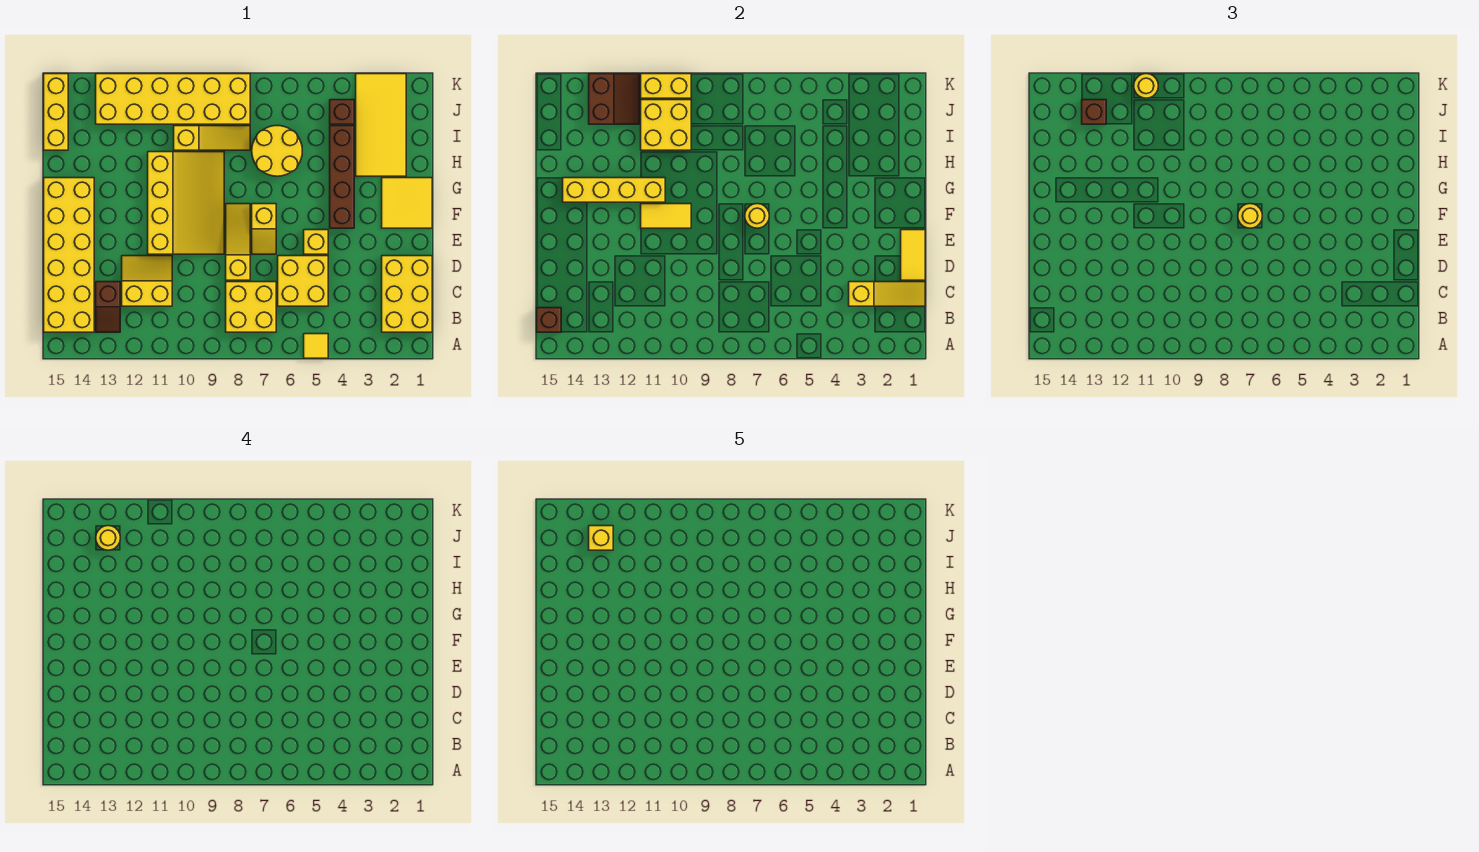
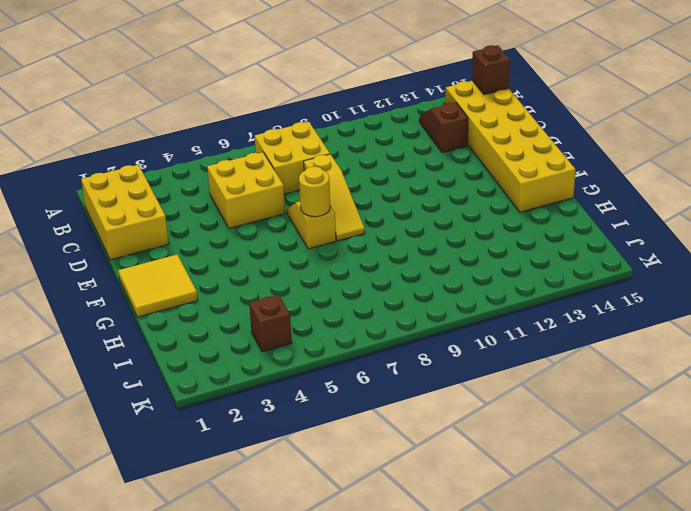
none -> yellow 1x1 tile [304,334,328,358]
none -> yellow 2x2 slope [122,256,172,306]
none -> yellow 1x1 brick [304,230,328,254]
none -> yellow 3x4 slope [148,152,224,254]

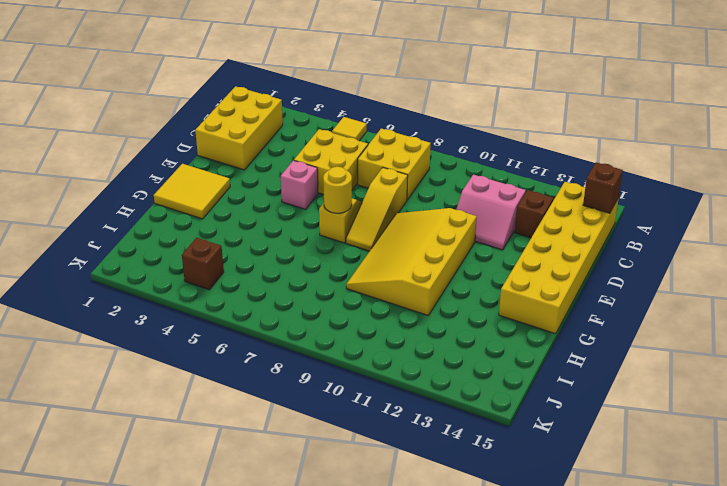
pink 2x2 slope [456,175,526,250] -> yellow 2x2 slope [122,256,172,306]
pink 1x1 brick [281,160,318,209] -> yellow 1x1 brick [304,230,328,254]
none -> brown 1x4 brick [330,126,354,228]
none -> yellow 2x4 tile [356,74,406,176]
none -> yellow 2x2 round brick [252,126,302,176]
none -> yellow 1x3 slope [174,126,250,150]

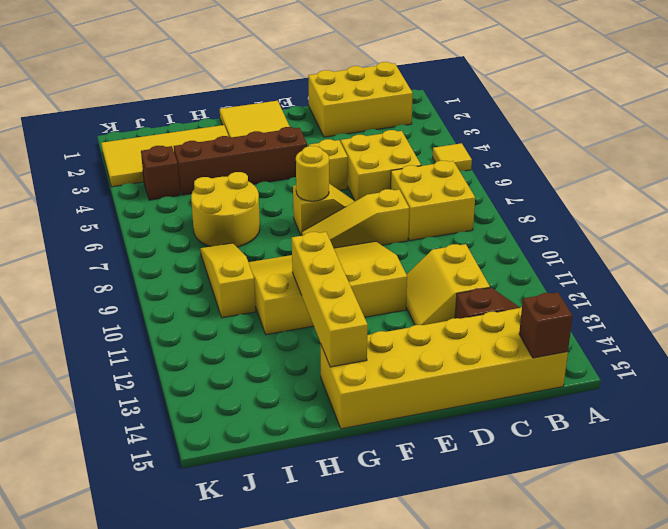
none -> yellow 1x3 brick [44,74,68,150]
none -> yellow 2x6 brick [96,74,250,124]
none -> yellow 1x3 slope [849,282,925,306]
none -> yellow 1x2 tile [901,230,925,280]

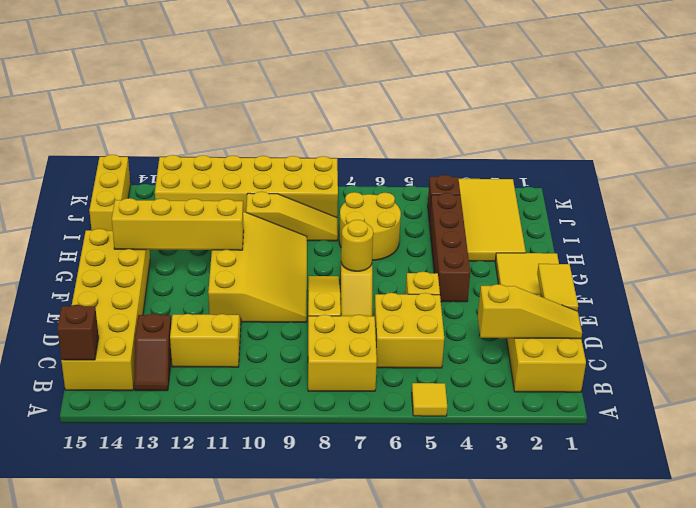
none -> yellow 1x2 tile [641,204,691,228]
none -> yellow 2x2 brick [641,100,691,150]
none -> brown 2x2 slope [589,74,639,124]
none -> yellow 1x2 brick [641,74,691,98]

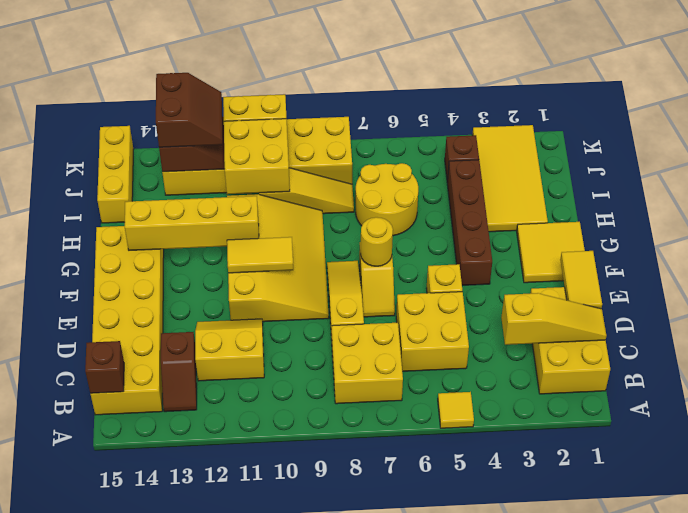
brown 2x2 slope [156,73,223,147] -> brown 1x1 brick [1082,100,1106,124]
none -> yellow 1x1 round brick [1238,204,1262,228]
none -> yellow 1x1 round brick [1134,74,1158,98]
none -> yellow 1x1 round brick [96,526,120,550]
none -> yellow 1x1 brick [589,526,613,550]

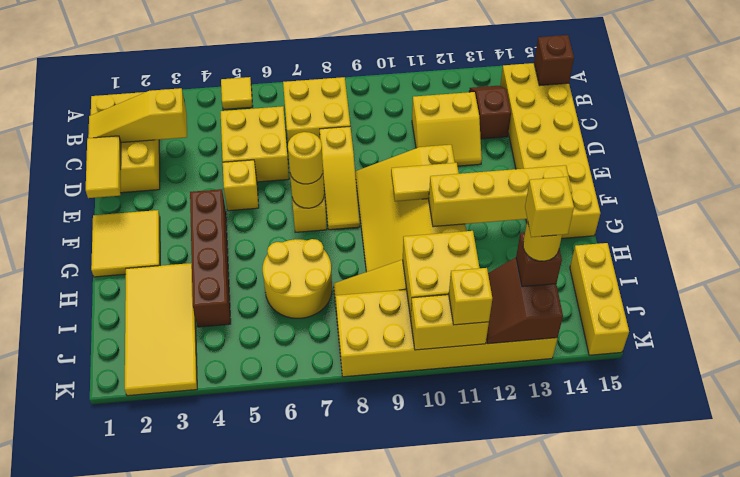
yellow 1x1 brick [449,268,492,325] -> yellow 1x1 round brick [1134,74,1158,98]
none -> brown 1x1 brick [330,100,354,124]

